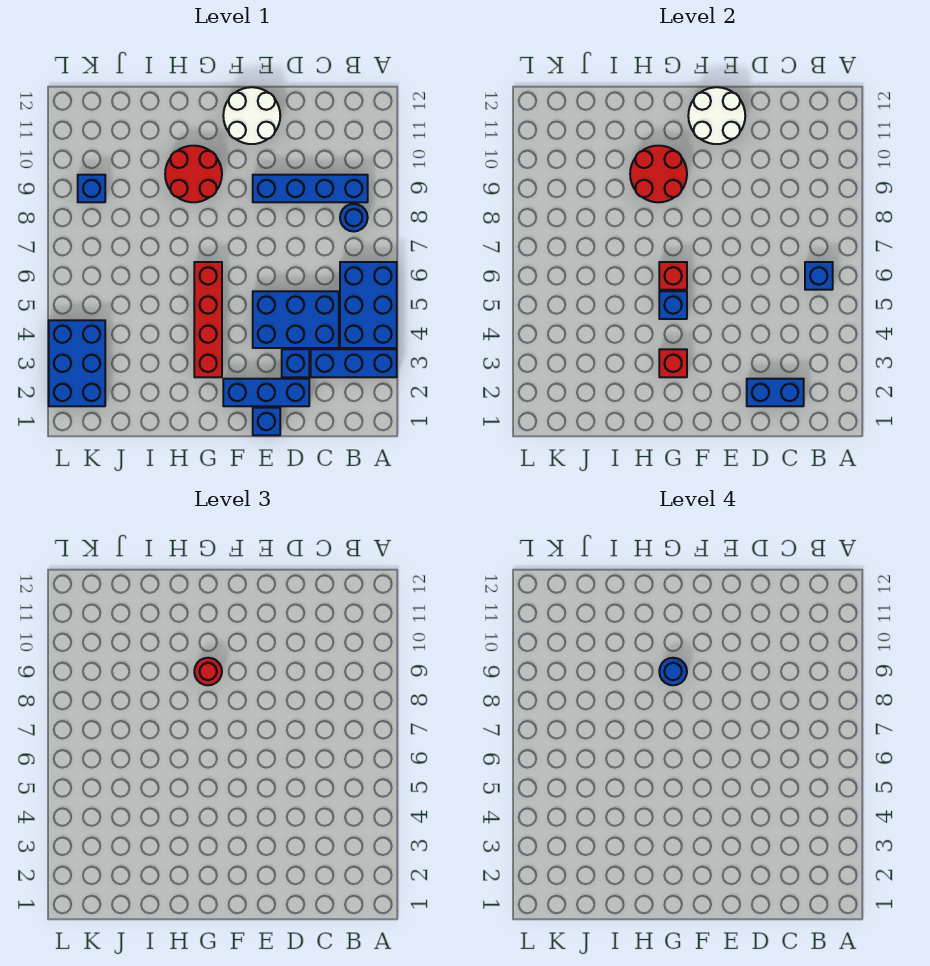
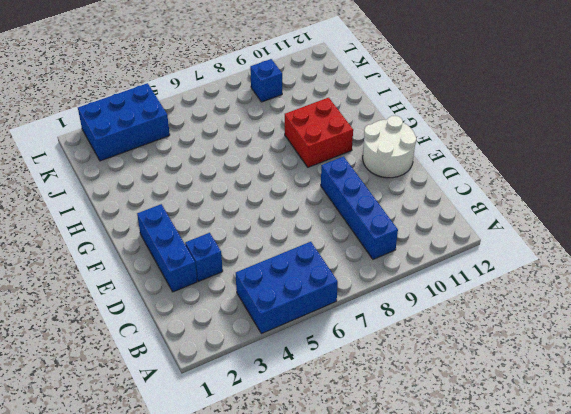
red 2x2 brick [285,98,353,167] -> red 2x2 round brick [165,146,222,202]
none -> blue 1x3 brick [311,349,397,377]
none -> blue 1x1 round brick [340,204,368,232]
none -> blue 2x3 brick [253,291,339,348]

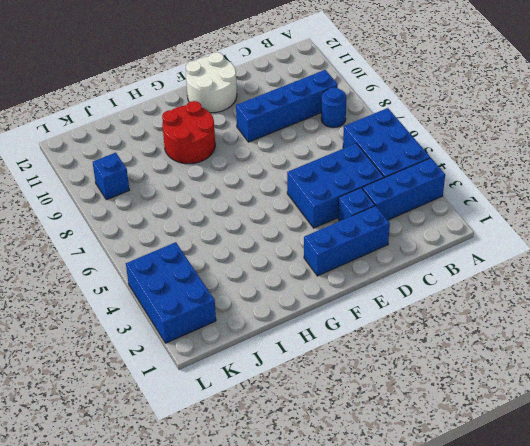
none -> blue 1x1 brick [253,408,280,435]
none -> red 1x4 brick [194,262,222,377]
none -> blue 1x1 brick [805,262,833,290]

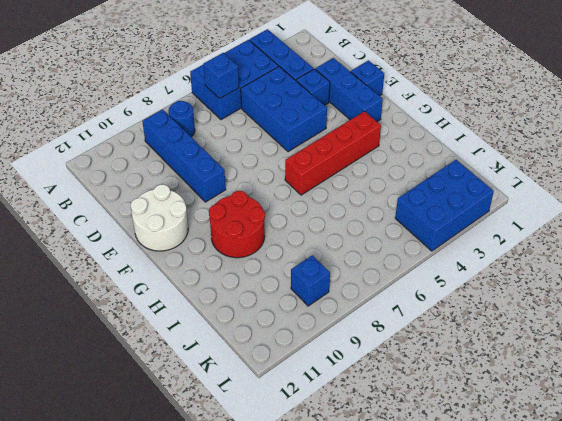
none -> blue 1x2 brick [747,379,804,406]
none -> white 2x2 round brick [688,87,745,144]
none -> red 1x1 brick [659,349,687,377]

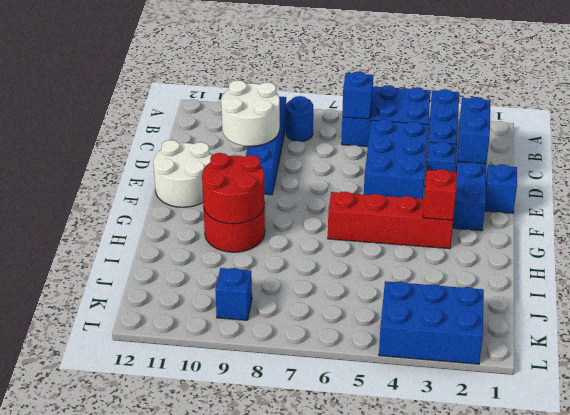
white 2x2 round brick [221,80,280,146] -> white 2x2 round brick moved to [688,87,745,144]
none -> blue 1x1 brick [659,291,687,319]
none -> red 1x1 brick [659,262,687,290]
none -> red 1x1 round brick [194,658,222,685]

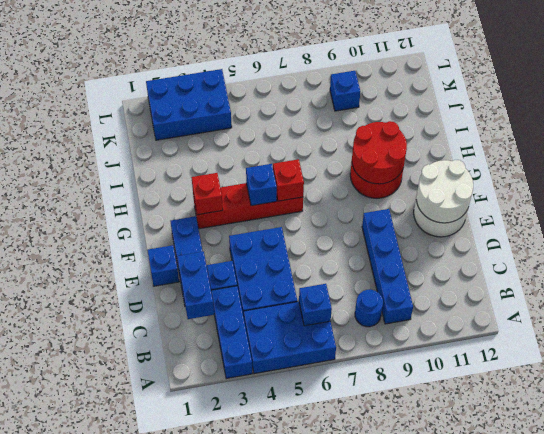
none -> red 1x1 round brick [194,658,222,685]
none -> blue 1x1 round brick [659,658,687,685]

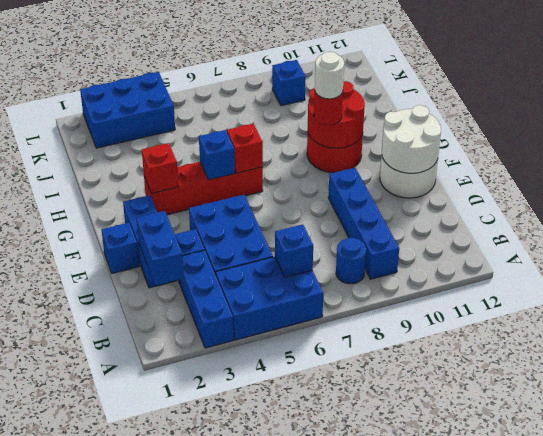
white 1x1 round brick [315,52,344,99] -> blue 1x1 round brick [659,658,687,685]

